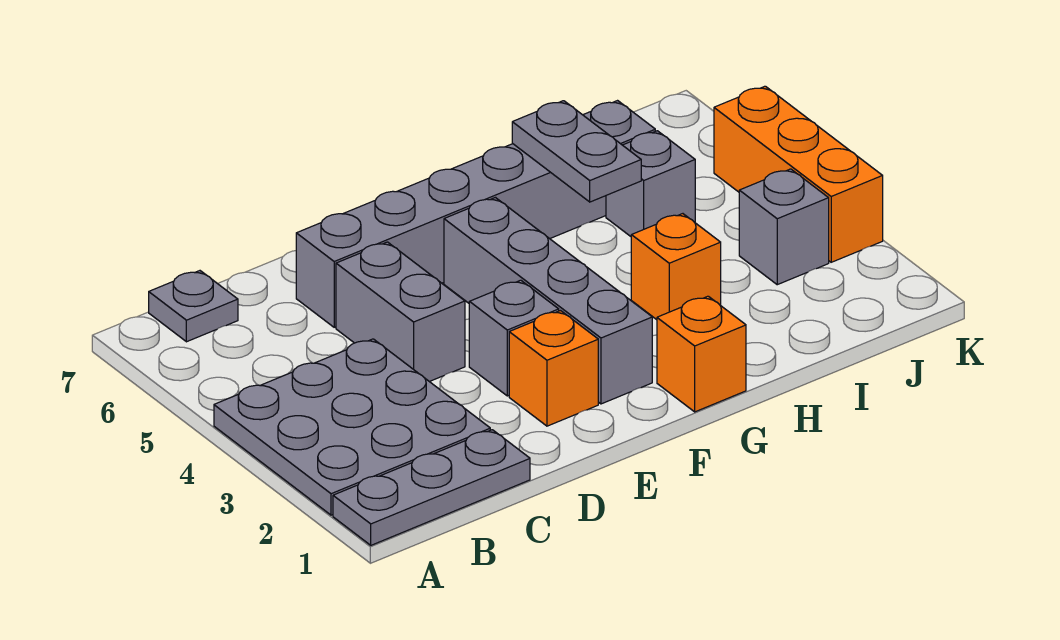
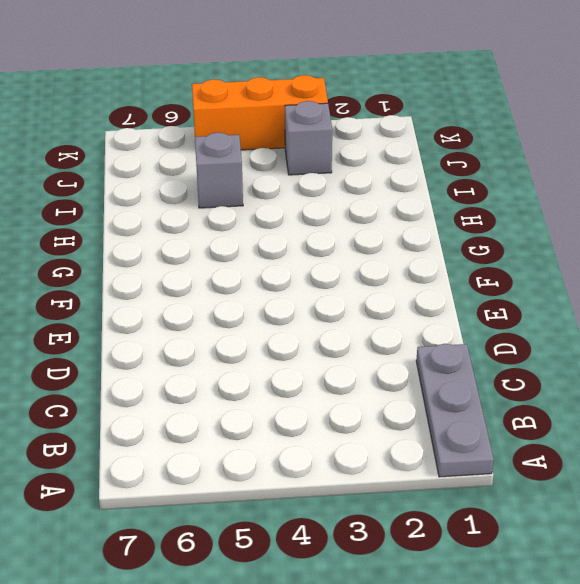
none -> grey 3x3 plate [214,339,490,515]
none -> grey 1x1 plate [149,271,238,342]
none -> grey 1x2 brick [336,242,465,382]

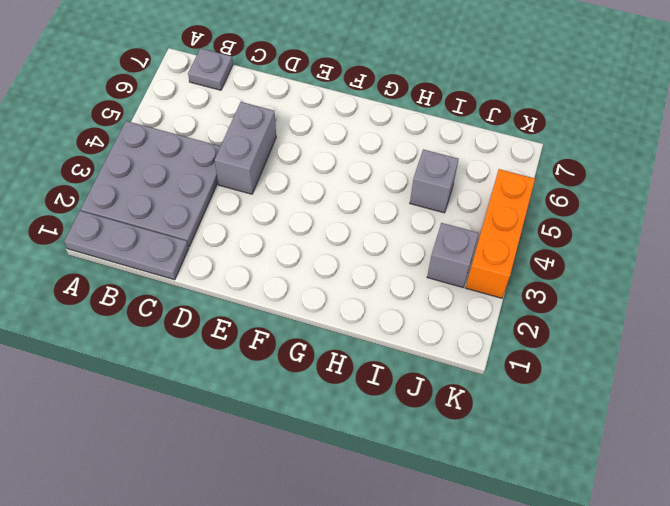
none -> grey 1x6 brick [296,101,655,327]
none -> orange 1x1 brick [509,311,598,426]
none -> grey 1x1 brick [469,280,559,396]

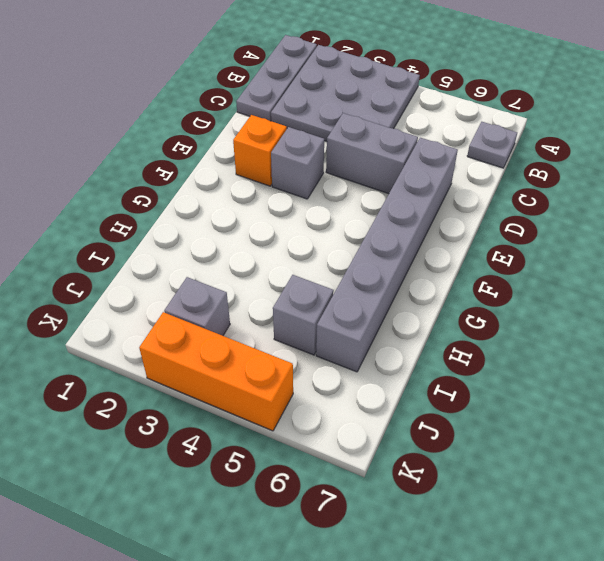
none -> grey 1x4 brick [444,198,652,404]
none -> orange 1x1 brick [657,296,746,412]
none -> orange 1x1 brick [631,214,721,320]

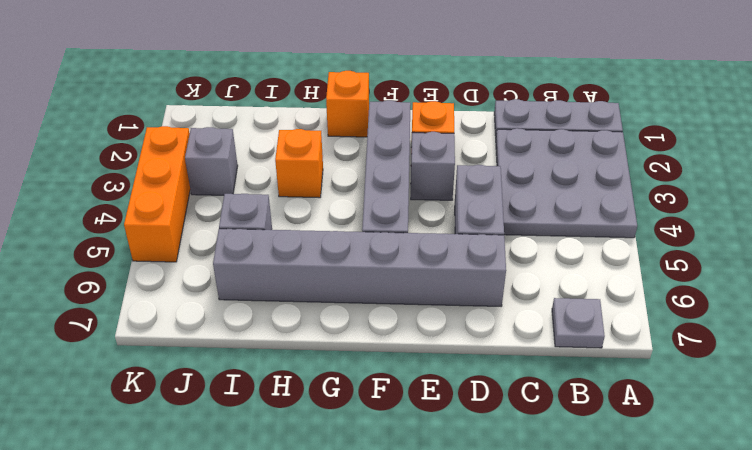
none -> grey 1x2 plate [512,101,641,202]

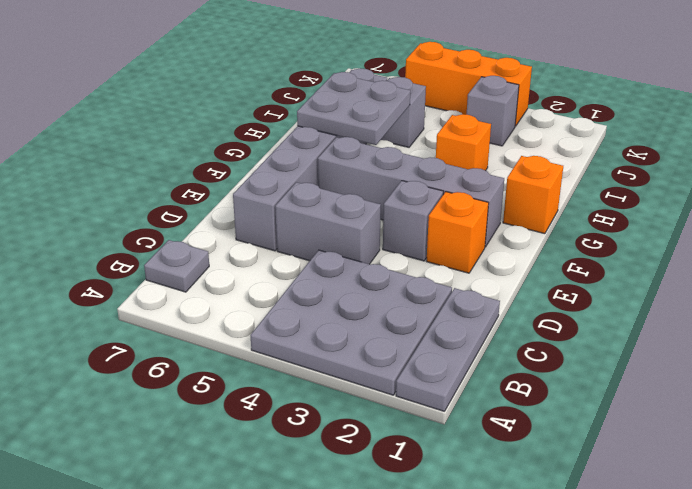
grey 2x2 plate [297,72,410,145] -> grey 1x2 plate [512,101,641,202]

